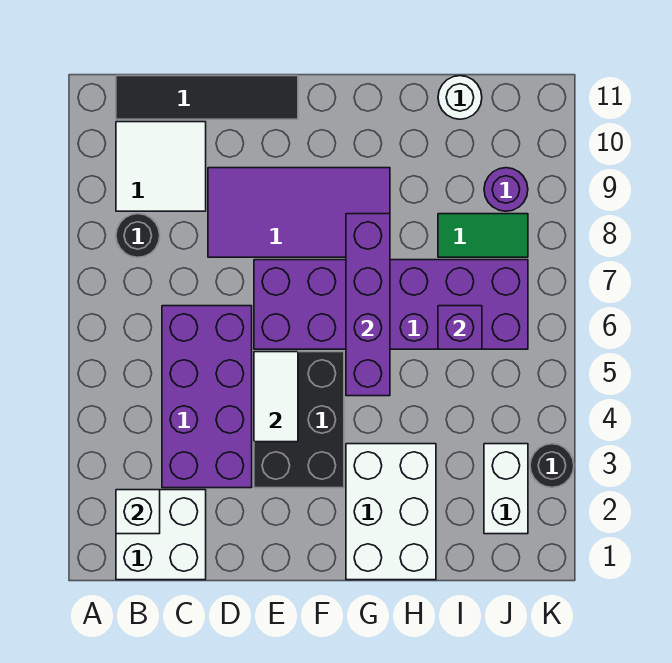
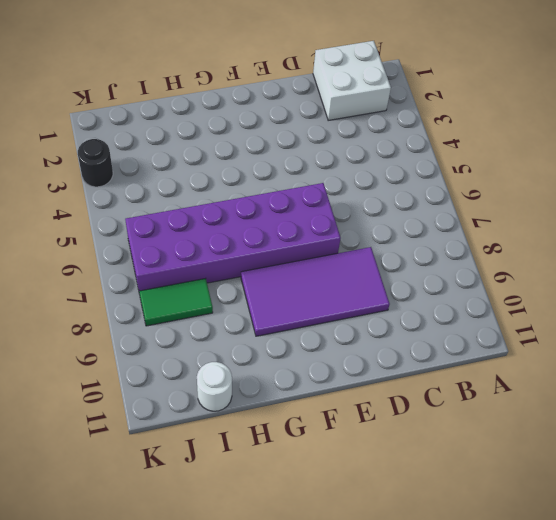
none -> black 1x1 round brick [116,214,160,257]
none -> white 2x2 tile [116,122,206,211]
none -> black 1x4 tile [116,76,298,119]

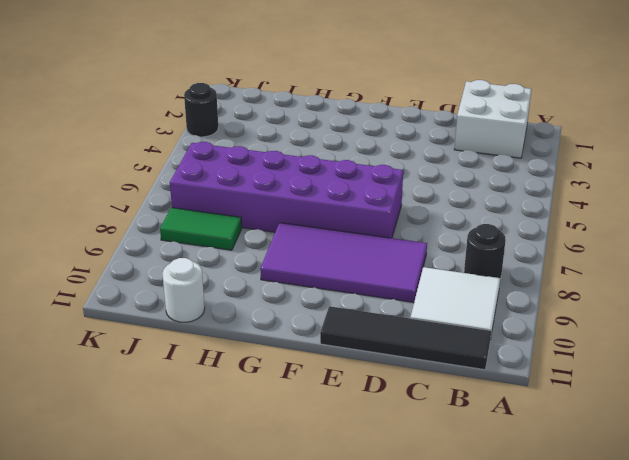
none -> purple 2x4 brick [162,306,252,488]
none -> black 2x3 brick [254,352,344,488]
none -> white 2x3 brick [346,444,436,580]

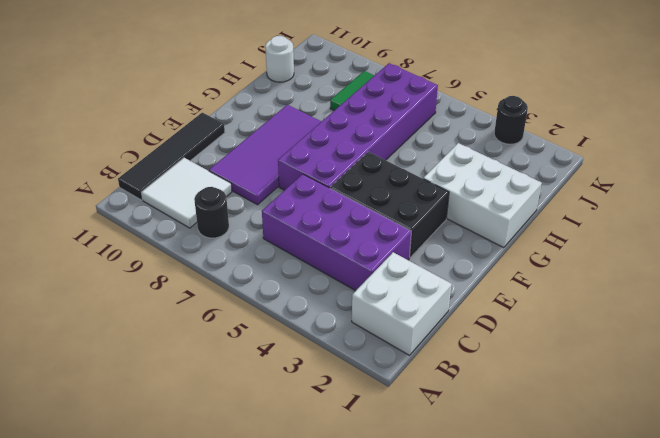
none -> white 1x2 brick [484,444,528,534]
none -> purple 1x1 round brick [484,168,528,211]
none -> white 1x1 brick [116,490,160,534]

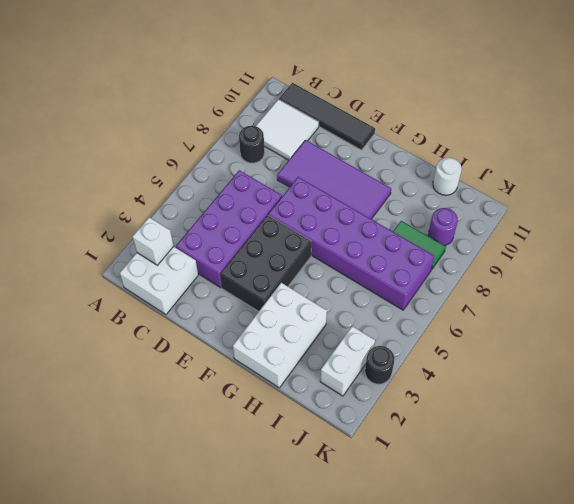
none -> white 1x2 tile [254,352,298,442]
none -> purple 1x4 brick [346,214,390,396]
none -> purple 1x1 brick [438,306,482,349]

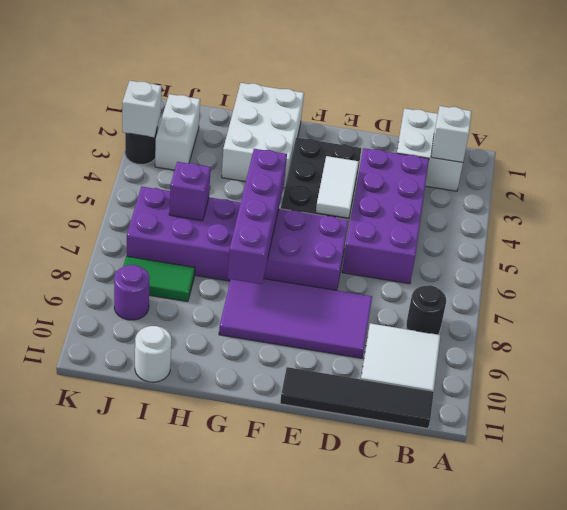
white 1x1 brick [122,81,162,137] -> none

